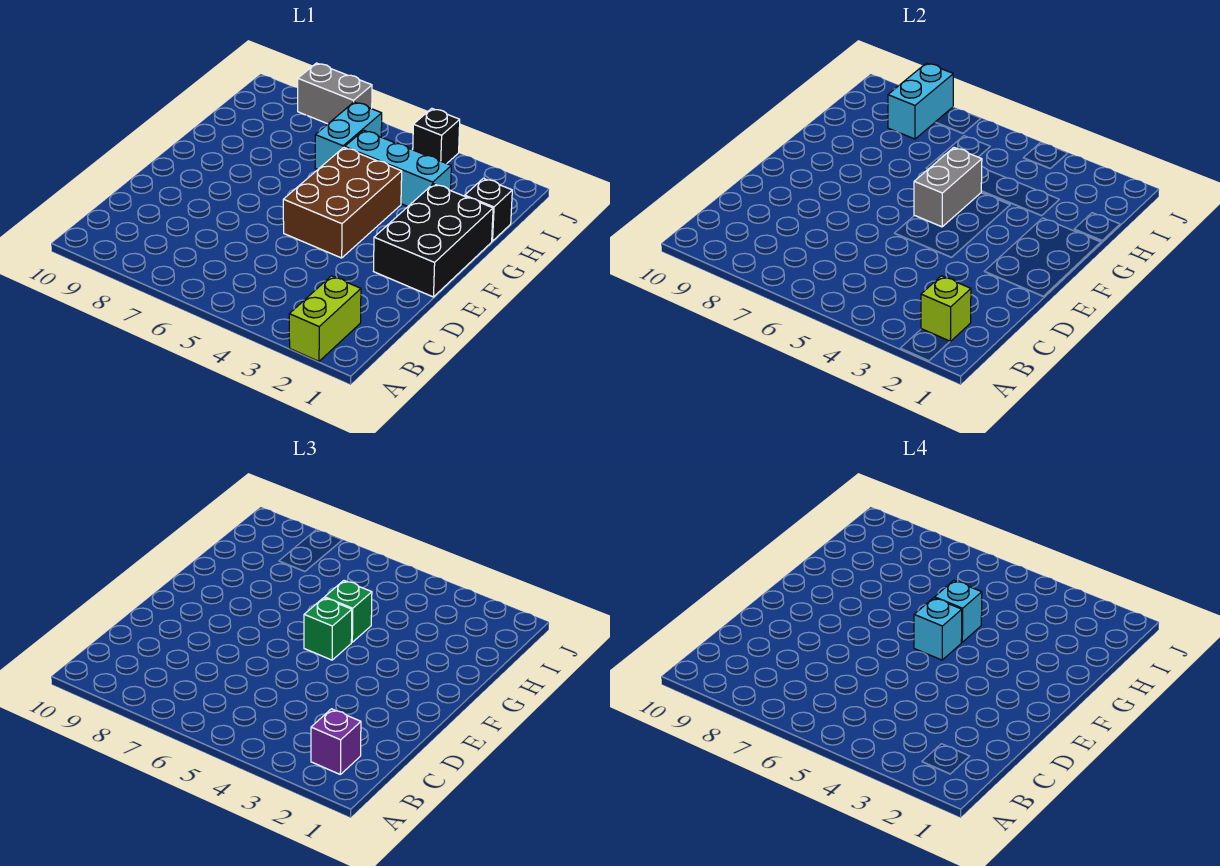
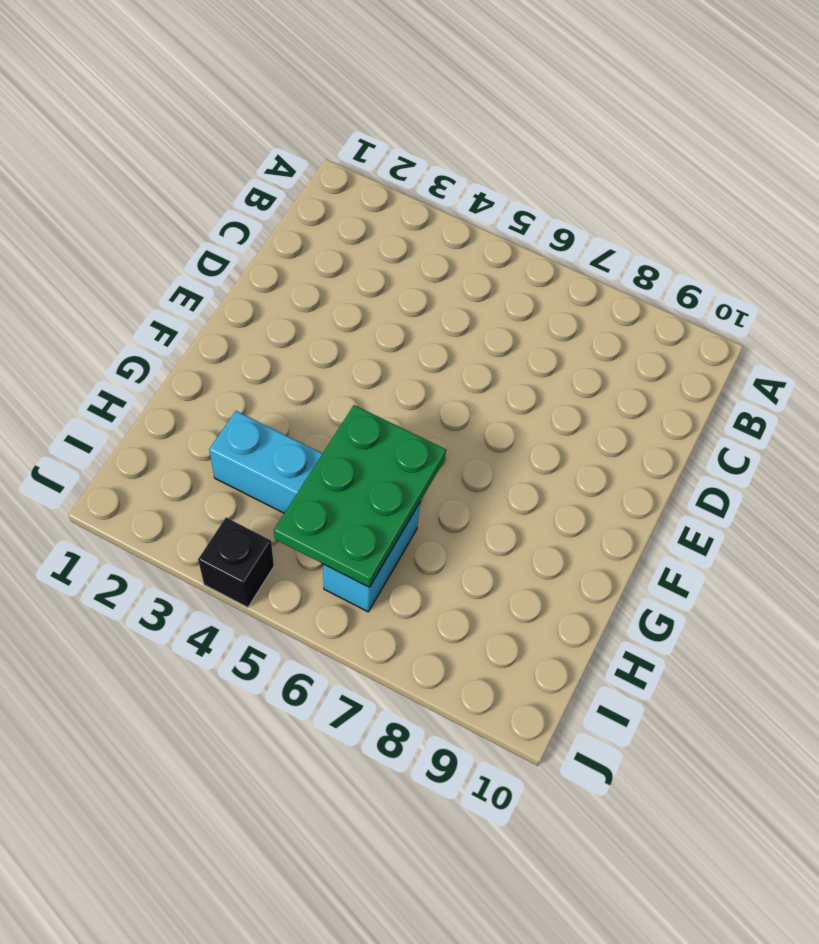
green 2x3 plate [274,405,446,587] -> grey 1x2 brick [914,148,982,227]
none -> lime 1x2 brick [289,276,361,361]
none -> black 2x3 brick [374,184,493,297]
none -> brown 2x3 brick [283,147,402,258]

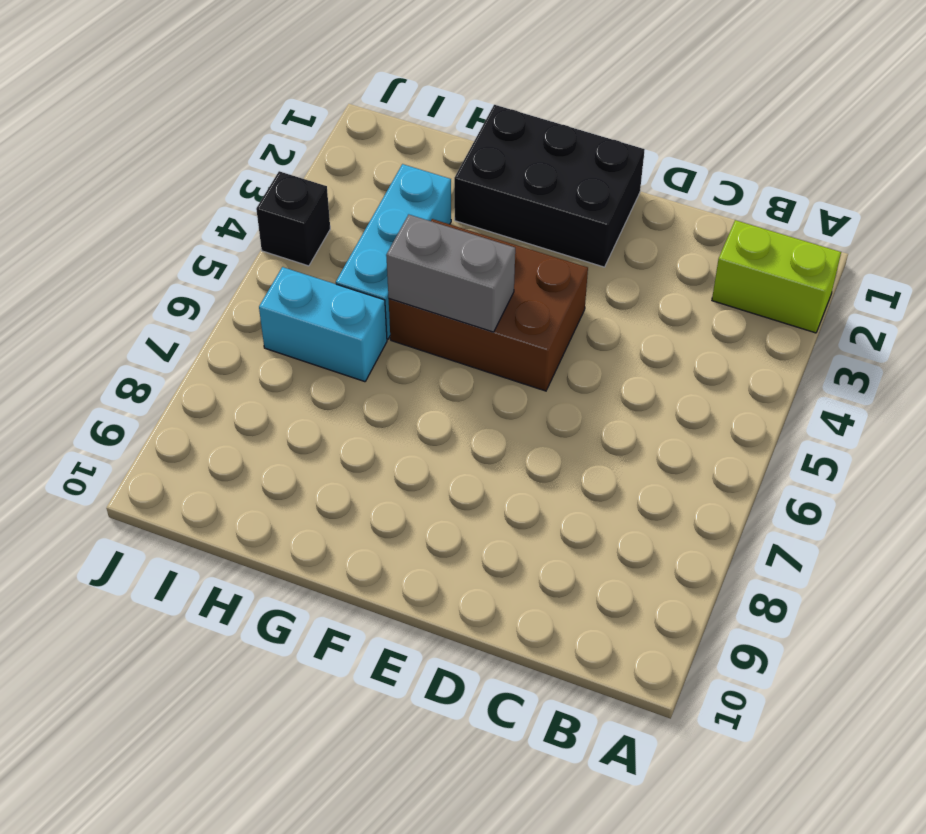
none -> black 1x1 brick [465,178,512,241]
none -> grey 1x2 brick [298,63,372,124]
none -> lime 1x1 brick [921,276,971,341]

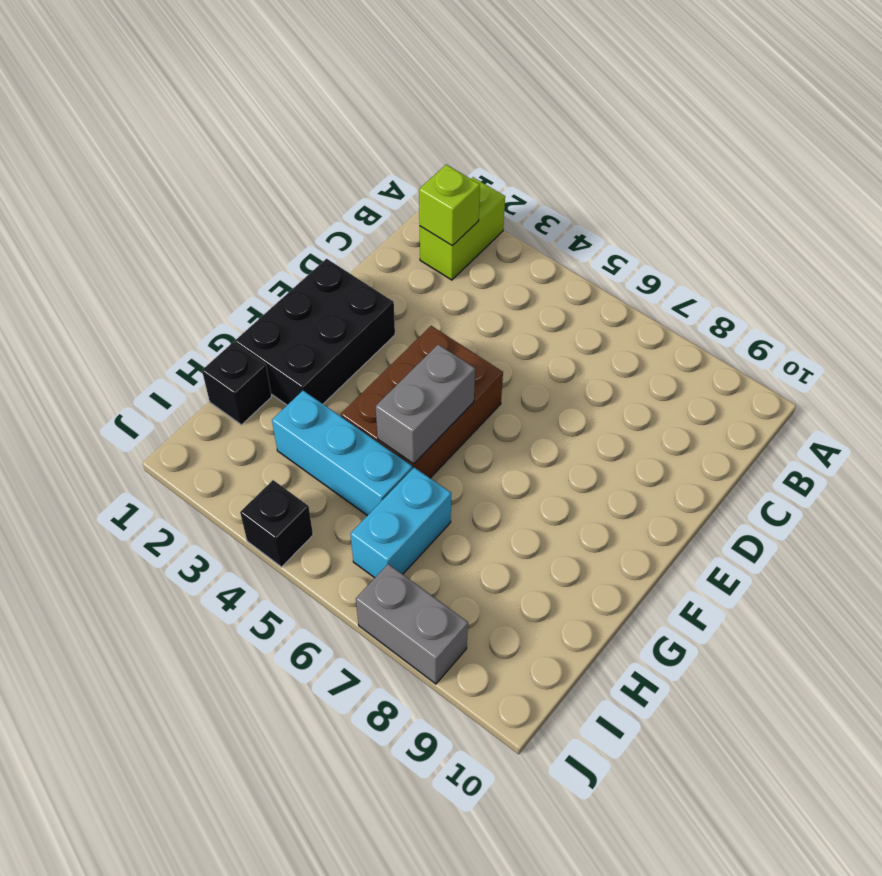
none -> cyan 1x2 brick [888,63,953,139]
none -> purple 1x1 brick [311,709,361,774]
none -> green 1x1 brick [304,598,352,660]

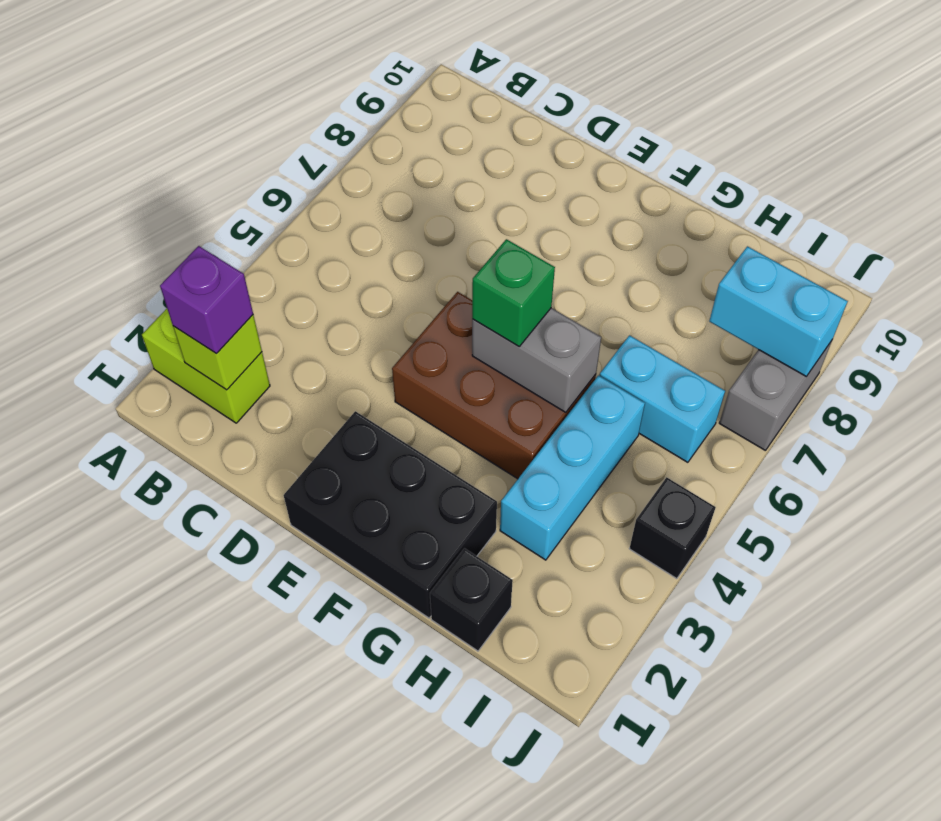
none -> green 1x1 brick [325,581,372,642]
none -> cyan 1x1 brick [914,598,962,660]
none -> cyan 1x1 brick [935,581,982,642]

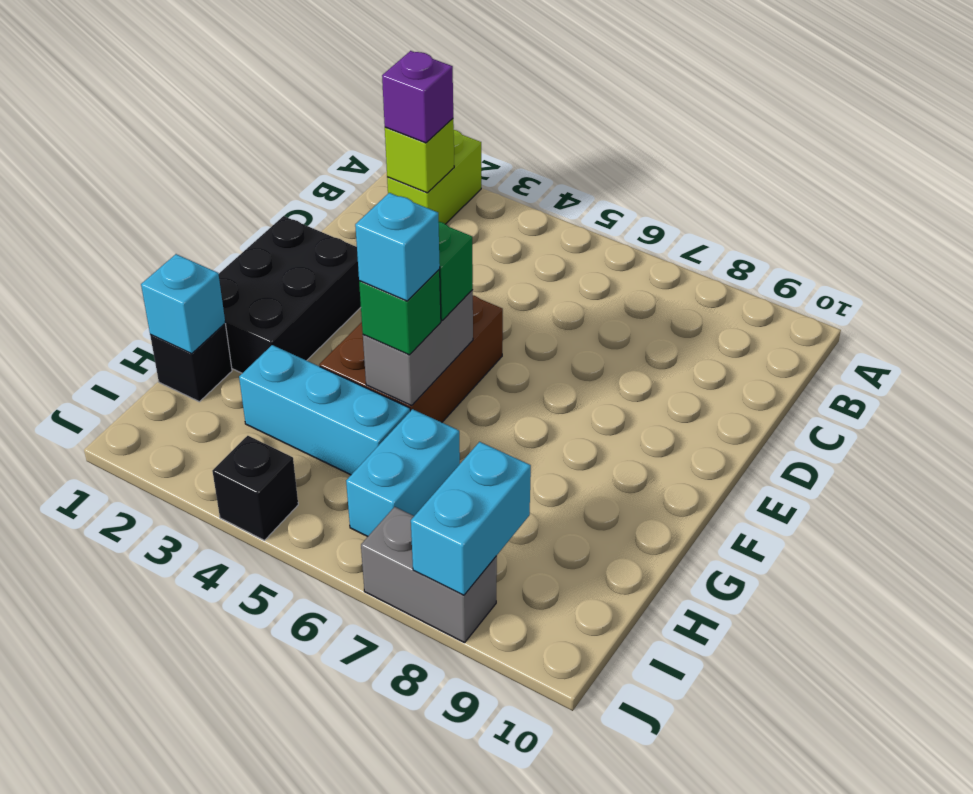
cyan 1x1 brick [141,254,225,354] -> cyan 1x1 brick moved to [914,598,962,660]

